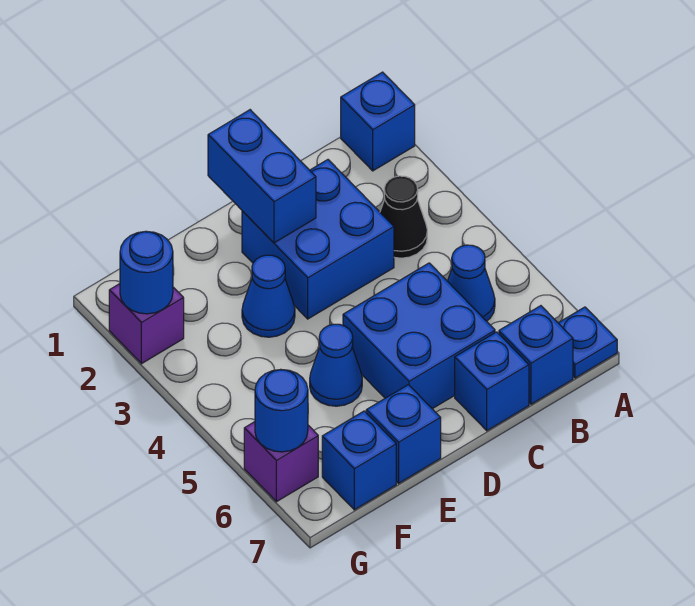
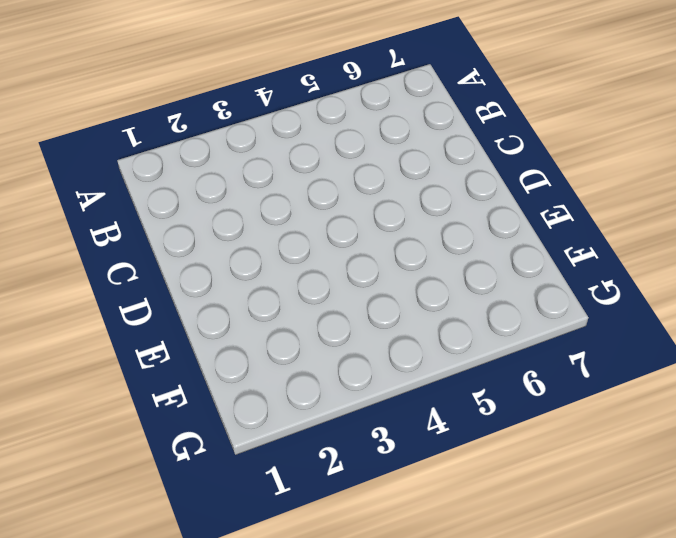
none -> blue 1x1 brick [341,72,415,171]
none -> blue 1x1 plate [559,307,617,378]
none -> black 1x1 cone [380,176,427,258]

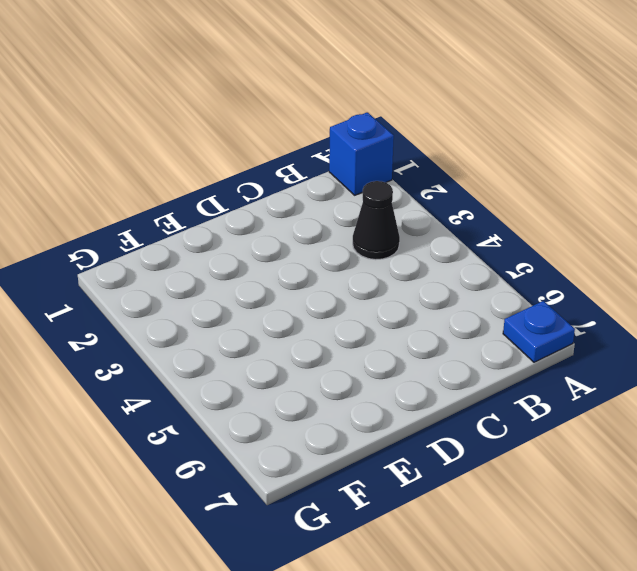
none -> blue 1x1 cone [448,245,495,321]
none -> blue 1x1 brick [499,306,573,404]
none -> blue 2x2 brick [242,160,394,319]

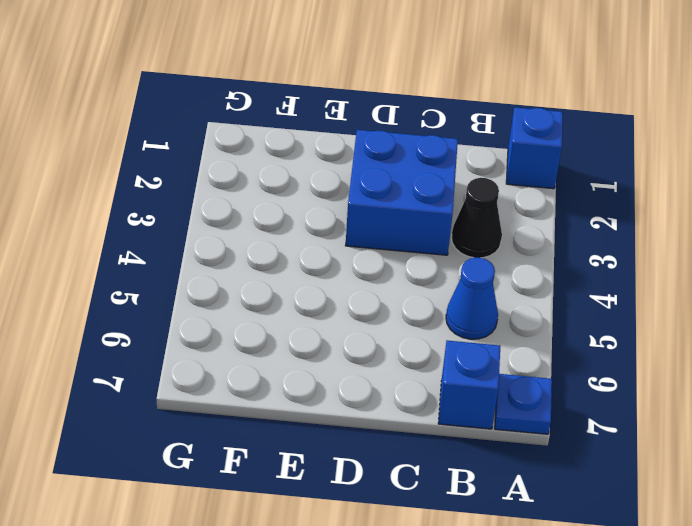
none -> blue 2x2 brick [343,263,495,409]
none -> blue 1x1 brick [455,332,529,431]
none -> blue 1x1 cone [242,255,295,337]

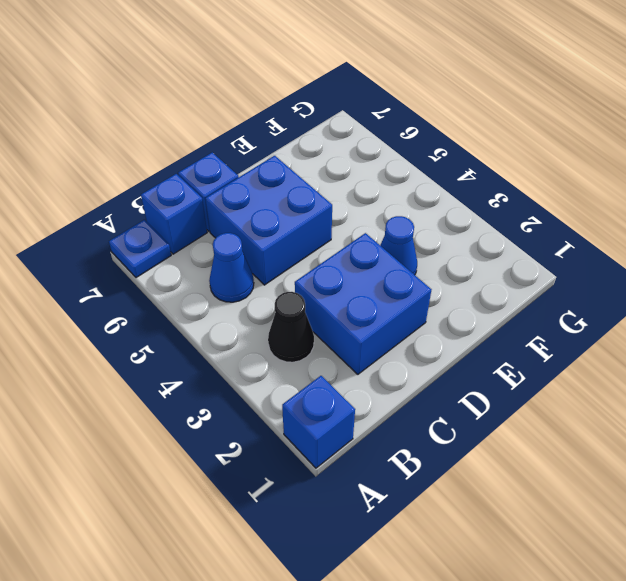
none -> blue 1x1 cone [310,324,362,406]
none -> blue 1x1 brick [366,385,441,483]
none -> blue 1x1 brick [322,411,396,510]

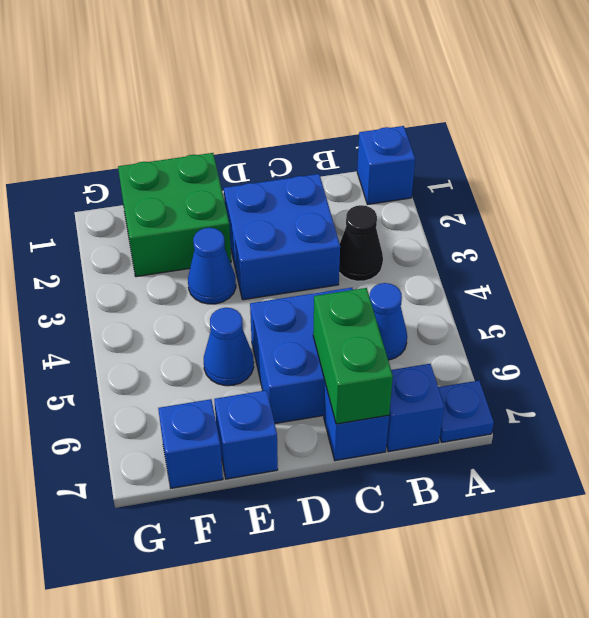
green 1x2 brick [313,288,393,424] -> none
green 2x2 brick [118,153,231,277] -> none
none -> purple 1x1 brick [109,284,184,364]
none -> purple 1x1 brick [244,422,318,502]
none -> blue 1x2 brick [208,110,316,243]

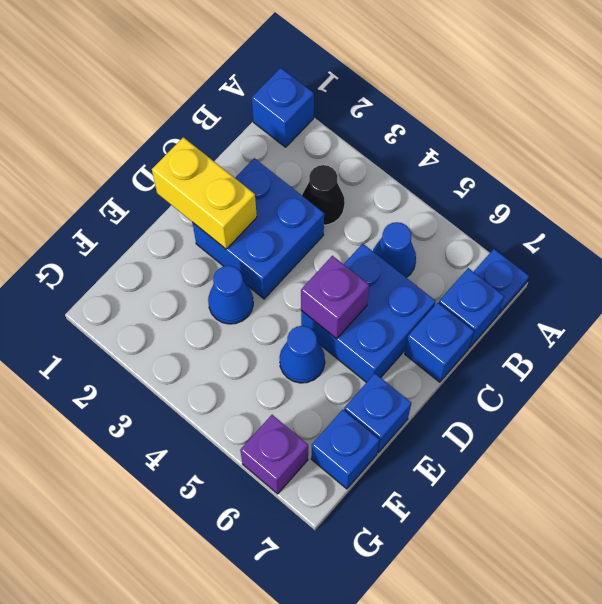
yellow 1x2 brick [152,137,257,249] -> blue 1x2 brick [208,110,316,243]
purple 1x1 brick [301,256,369,339] -> purple 1x1 brick moved to [109,284,184,364]
none -> blue 1x1 round brick [120,231,173,314]
none -> blue 1x1 round brick [255,369,308,452]

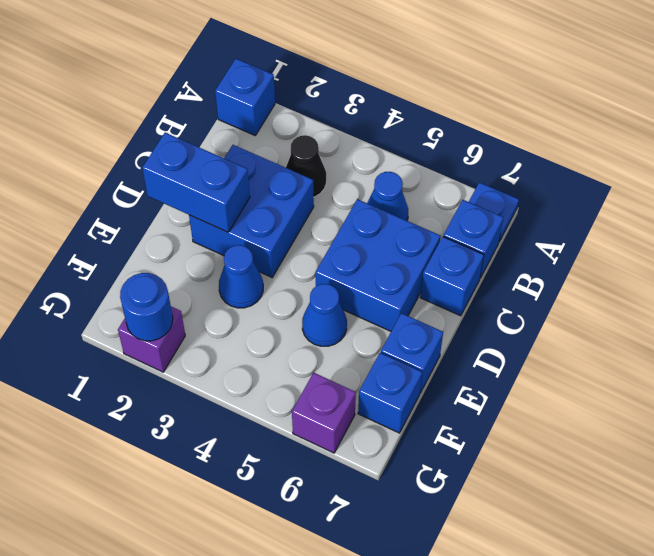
none -> blue 1x1 round brick [255,369,308,452]

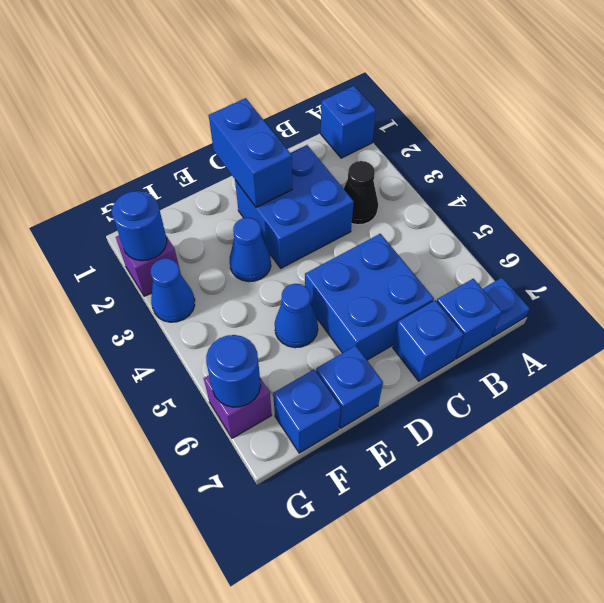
blue 1x1 cone [150,258,195,322] -> blue 1x1 cone moved to [448,245,495,321]

